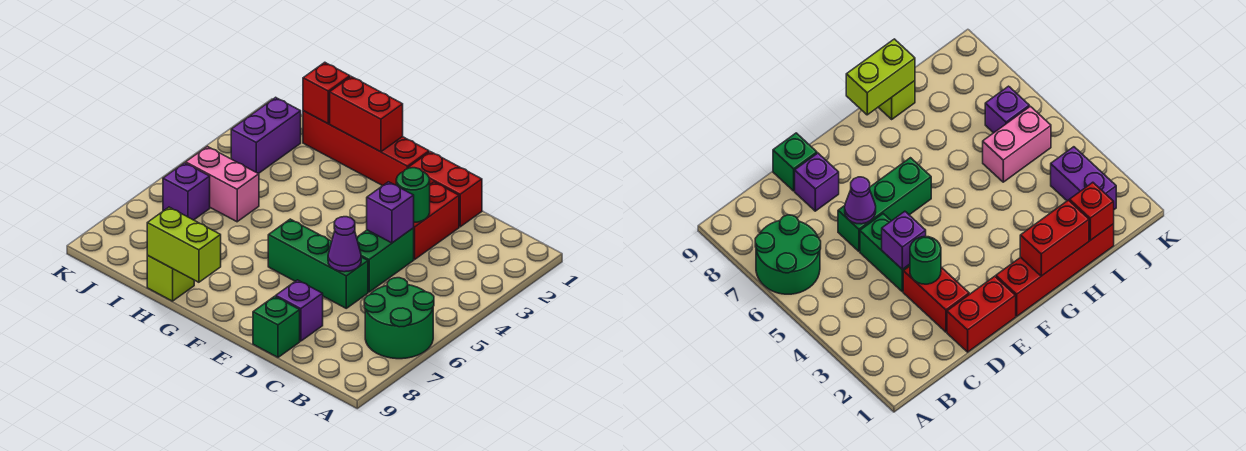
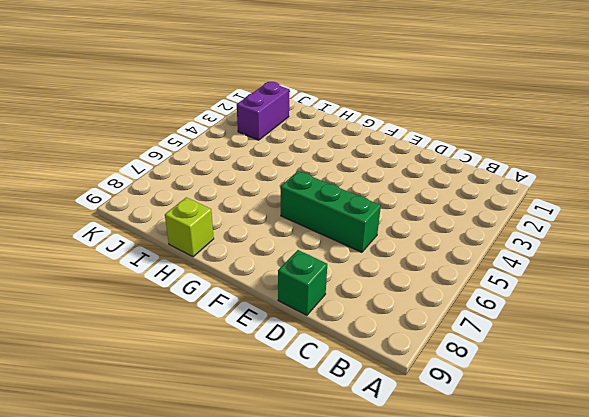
none -> green 2x2 round brick [364,278,434,359]
none -> red 1x2 brick [409,152,482,227]
none -> red 1x2 brick [414,182,459,259]

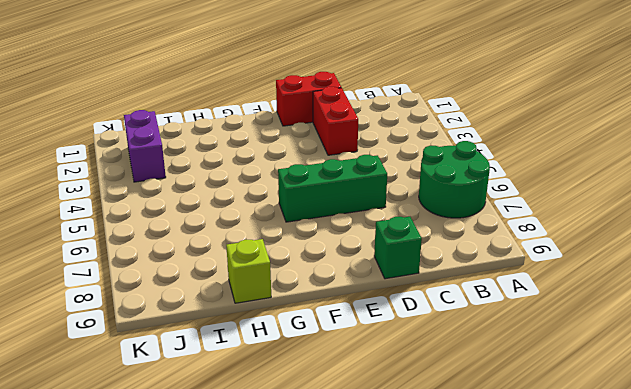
none -> green 1x2 brick [357,228,414,292]
none -> purple 1x1 brick [276,280,323,341]
none -> red 1x4 brick [303,111,429,186]

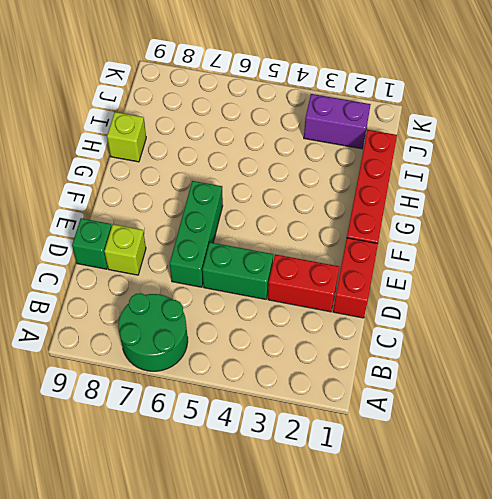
lime 1x1 brick [104,224,146,275] -> purple 1x1 brick [276,280,323,341]
none -> pink 1x2 brick [186,146,259,222]
none -> purple 1x1 brick [163,163,210,220]
none -> green 1x1 round brick [396,168,430,222]

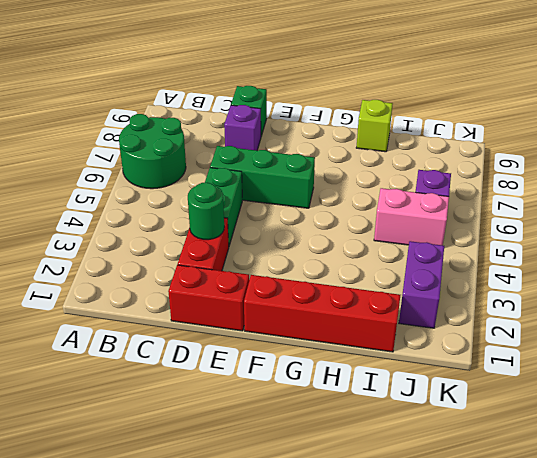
none -> purple 1x1 brick [367,182,414,243]
none -> purple 1x1 cone [328,217,361,272]
none -> red 1x2 brick [330,77,403,152]

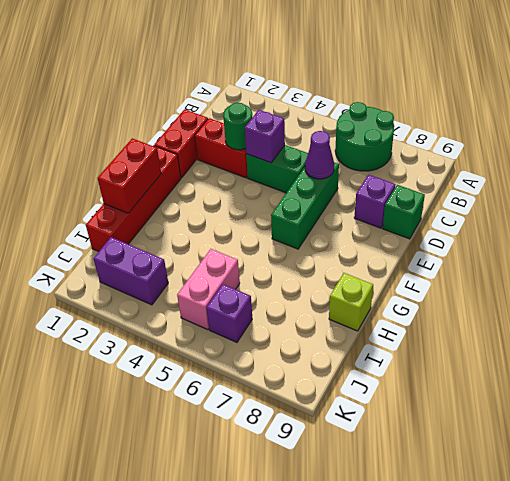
none -> lime 1x2 brick [147,207,221,282]
none -> red 1x1 brick [303,62,350,124]

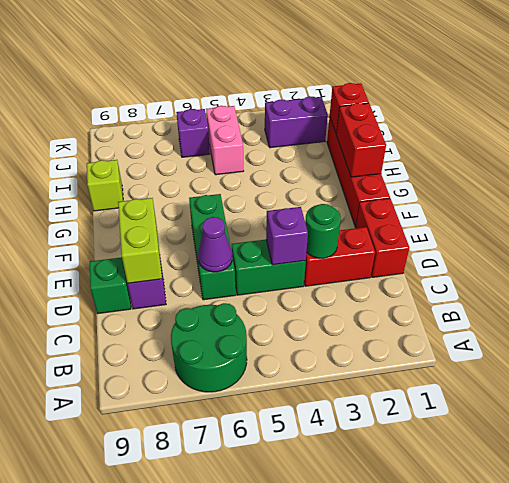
lime 1x2 brick [118,198,162,283] -> lime 1x2 brick moved to [147,207,221,282]

